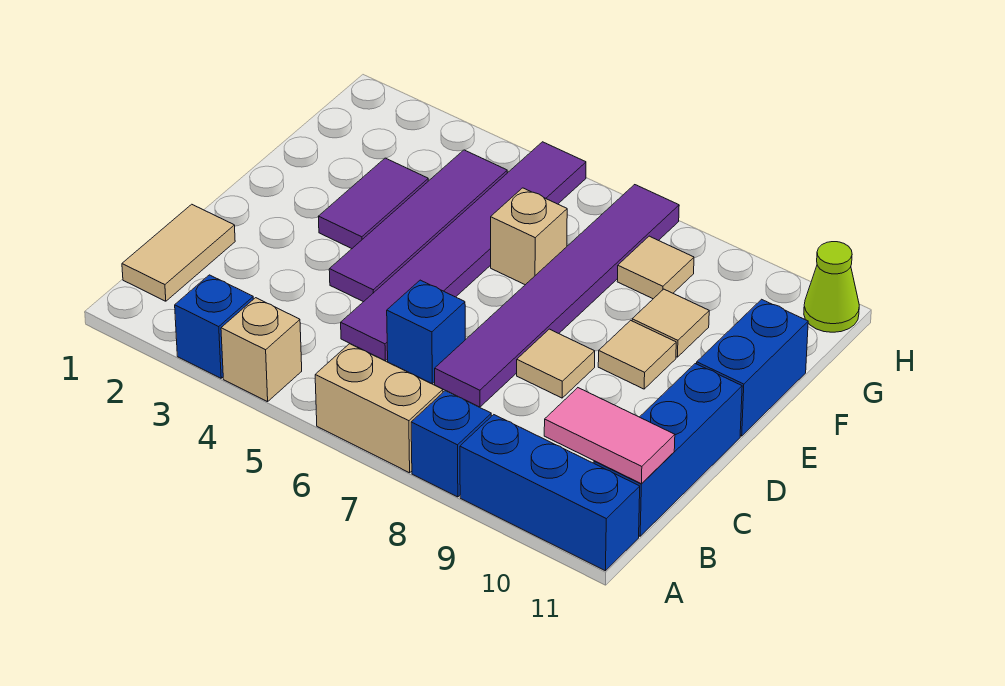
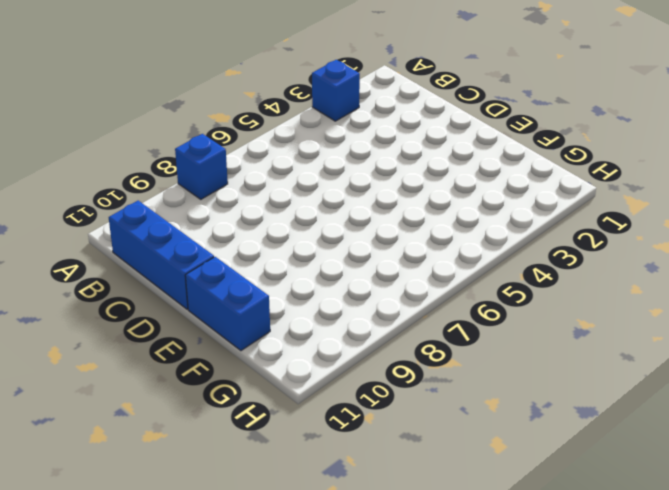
none -> tan 1x1 brick [221,298,302,402]
none -> tan 1x2 brick [315,344,443,473]
none -> blue 1x3 brick [460,415,640,571]

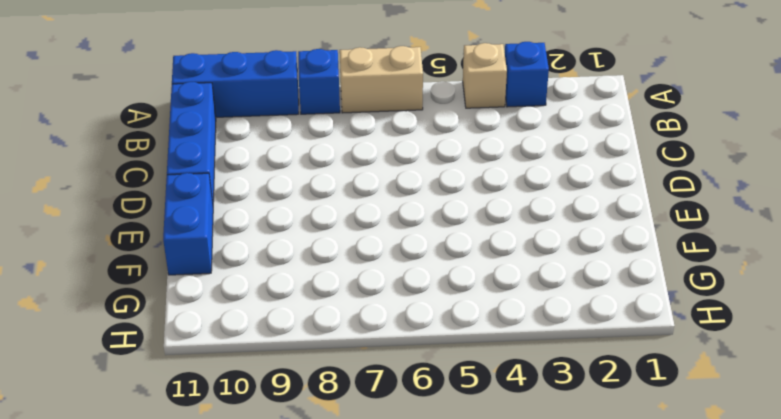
none -> tan 1x2 tile [122,204,235,301]
none -> purple 1x6 tile [341,142,586,361]
none -> blue 1x1 brick [387,280,465,384]

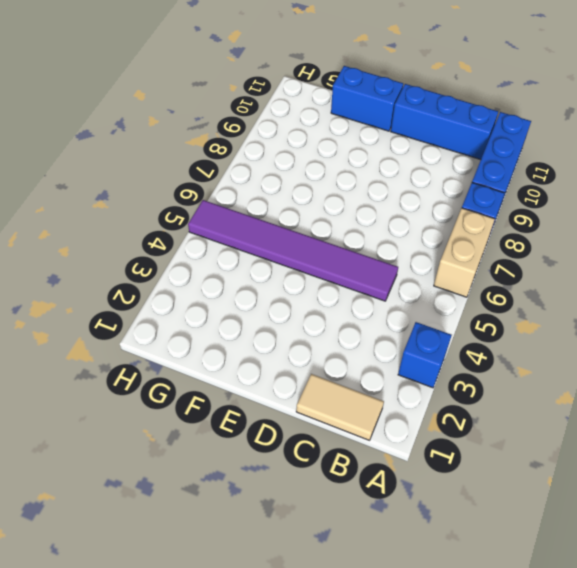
none -> tan 1x1 brick [221,298,302,402]
none -> blue 1x1 brick [387,280,465,384]
none -> purple 1x6 tile [435,185,679,407]

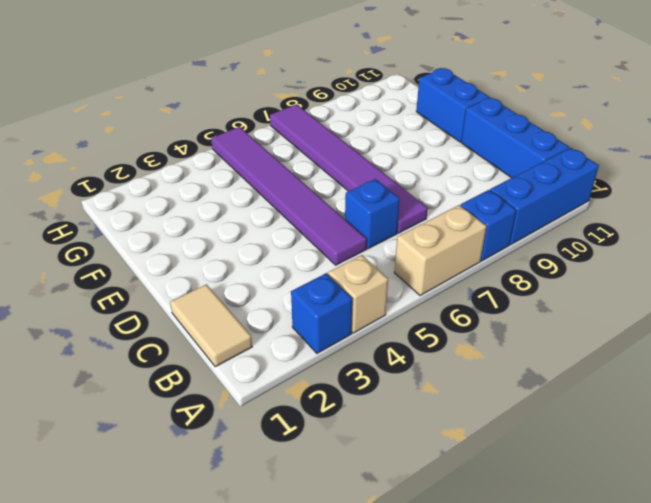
none -> purple 1x4 tile [329,150,507,302]
none -> tan 1x1 tile [517,329,595,398]
none -> purple 1x2 tile [318,158,428,249]

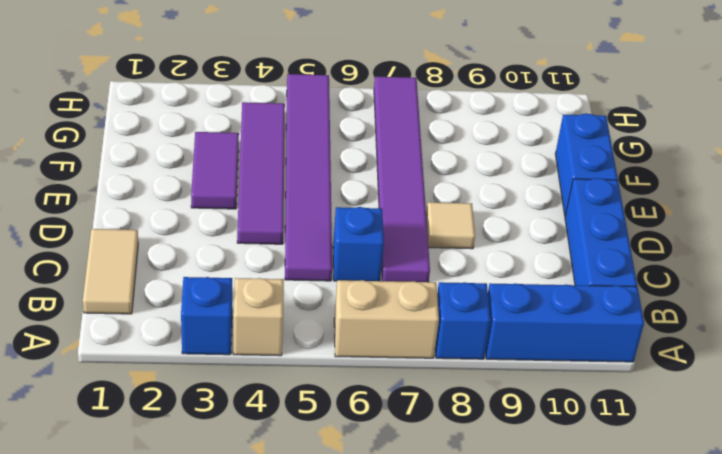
none -> tan 1x1 tile [598,320,676,389]
none -> tan 1x1 brick [491,188,567,285]
none -> tan 1x1 tile [632,289,709,357]

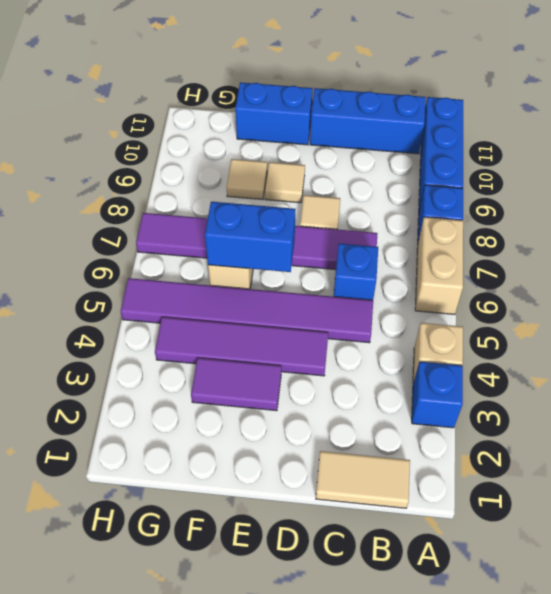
blue 1x2 brick [205,202,296,272] -> none
none -> tan 1x1 tile [617,236,694,299]
none -> lime 1x1 cone [804,242,859,332]
none -> pink 1x2 tile [544,388,675,484]

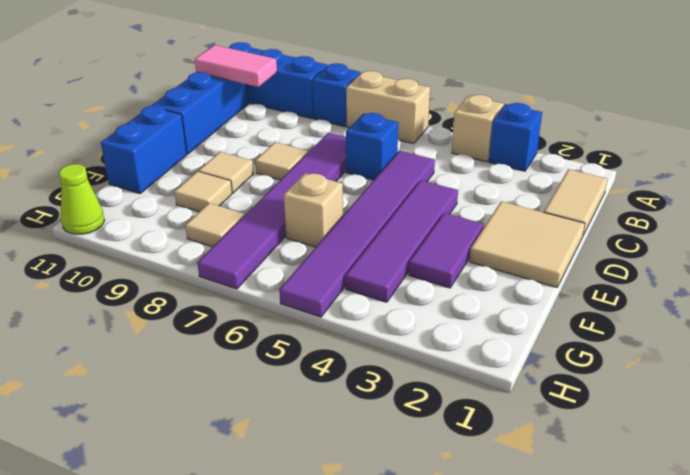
tan 2x2 tile [470,201,585,287] -> none

